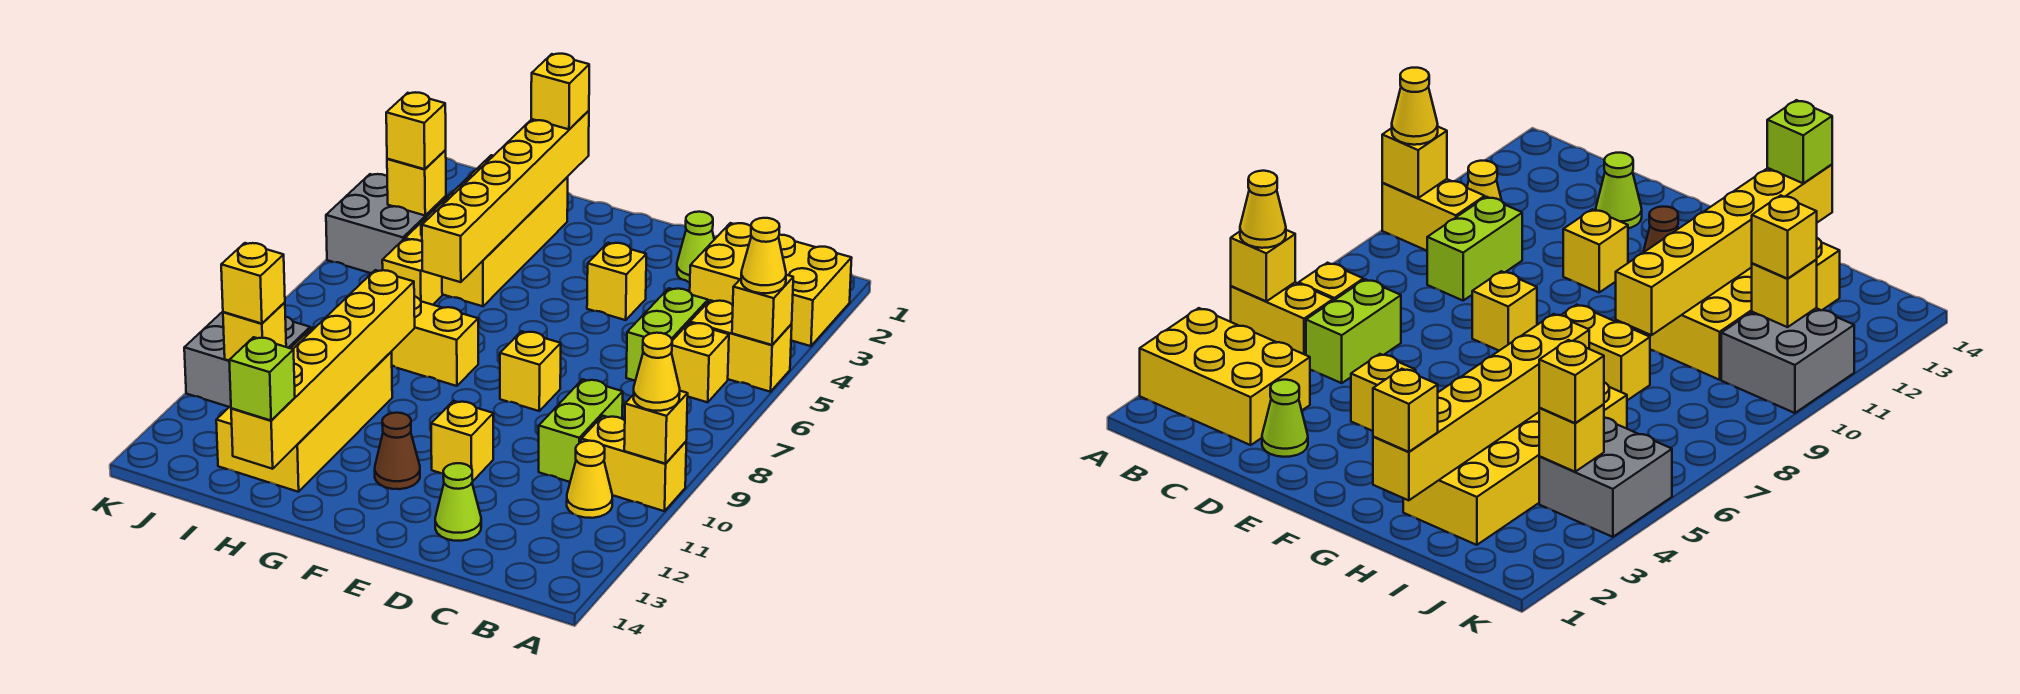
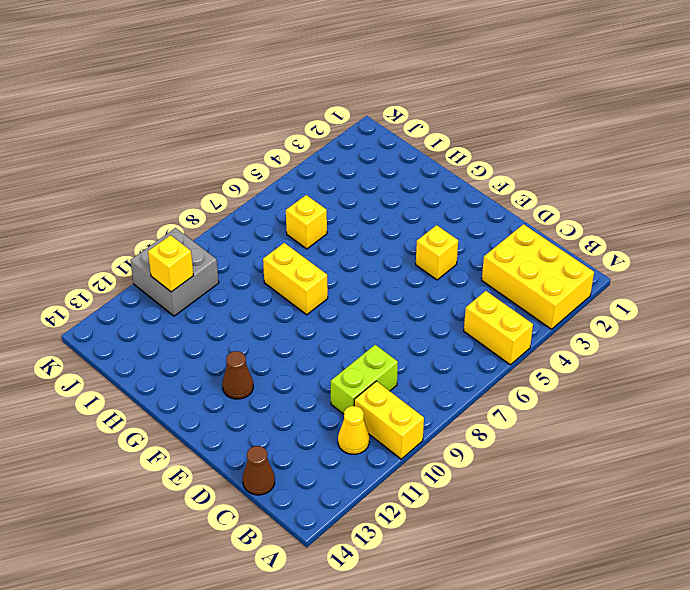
brown 1x1 cone [243,446,275,495] -> none
none -> yellow 1x1 brick [671,323,729,402]
none -> lime 1x2 brick [626,288,708,381]
none -> lime 1x1 cone [677,212,714,283]
none -> lime 1x1 cone [435,463,481,541]

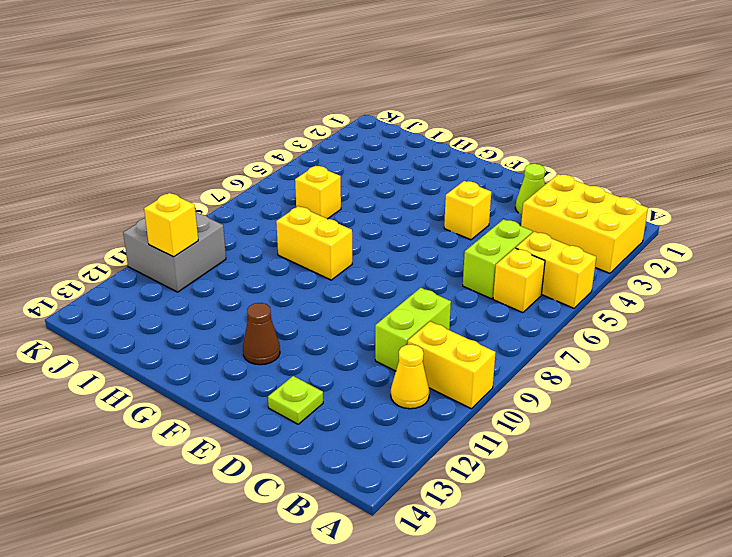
lime 1x1 plate [268,376,323,424] -> lime 1x1 cone [435,463,481,541]
none -> yellow 1x1 brick [500,331,561,411]
none -> yellow 1x1 brick [431,401,493,481]
none -> yellow 2x4 brick [405,155,568,306]
none -> yellow 2x4 brick [216,328,392,492]

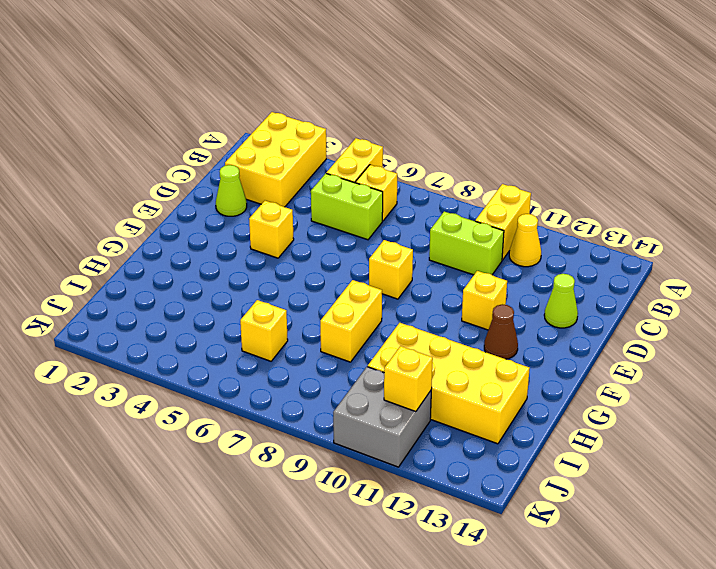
none -> yellow 2x4 brick [405,155,568,306]
none -> grey 2x2 brick [326,174,446,273]
none -> yellow 1x1 brick [732,275,793,345]
none -> yellow 1x1 brick [624,391,688,464]

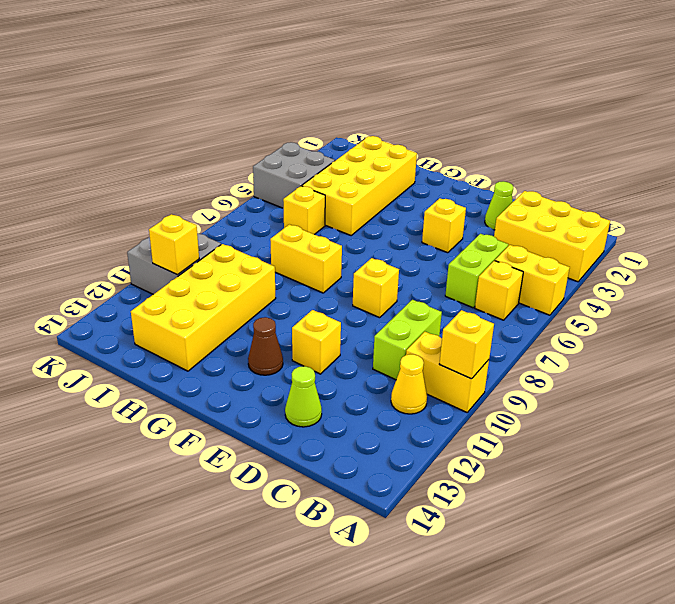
none -> yellow 1x1 brick [732,275,793,345]
none -> yellow 1x6 brick [422,111,589,282]
none -> yellow 1x6 brick [231,270,415,469]
none -> yellow 1x1 brick [387,150,446,215]

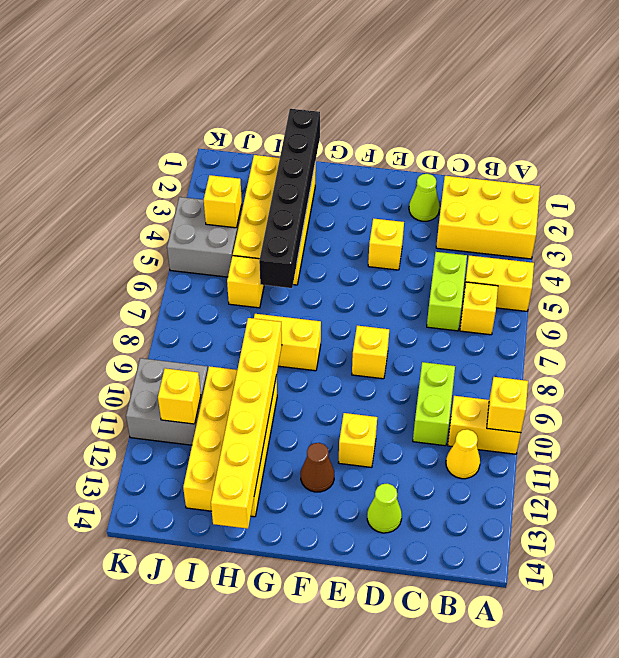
black 1x6 brick [259,109,320,288] -> yellow 1x6 brick [422,111,589,282]
none -> yellow 1x1 brick [732,275,793,345]
none -> yellow 1x1 cone [741,218,786,293]
none -> yellow 1x1 cone [634,333,680,411]
none -> yellow 1x1 brick [531,54,589,129]

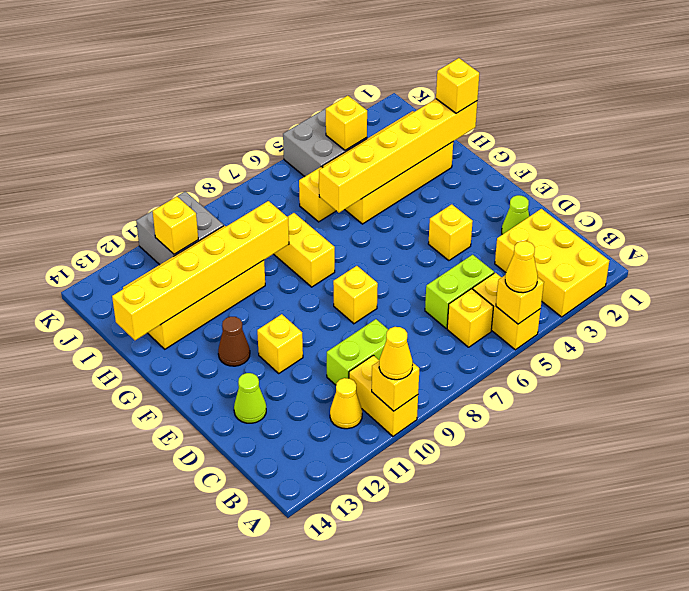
none -> lime 1x1 brick [229,337,295,420]
none -> yellow 1x1 brick [386,92,446,169]
none -> yellow 1x1 brick [221,243,285,324]

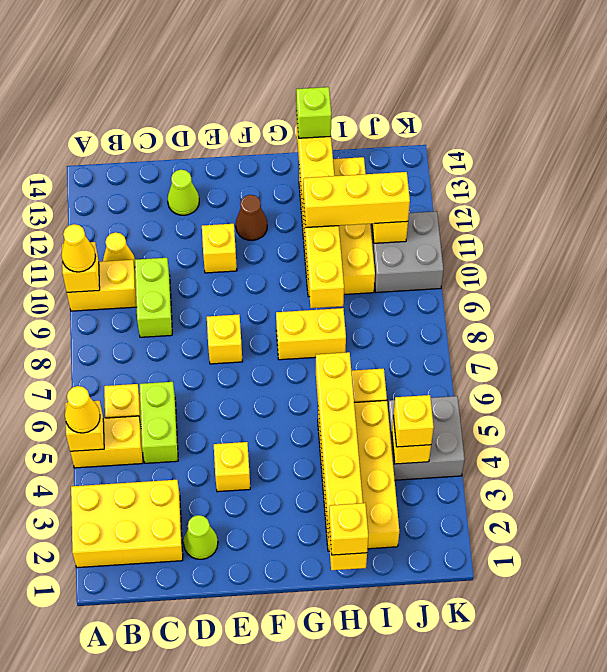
yellow 1x3 brick [303,172,410,228] -> yellow 1x1 brick [221,243,285,324]

